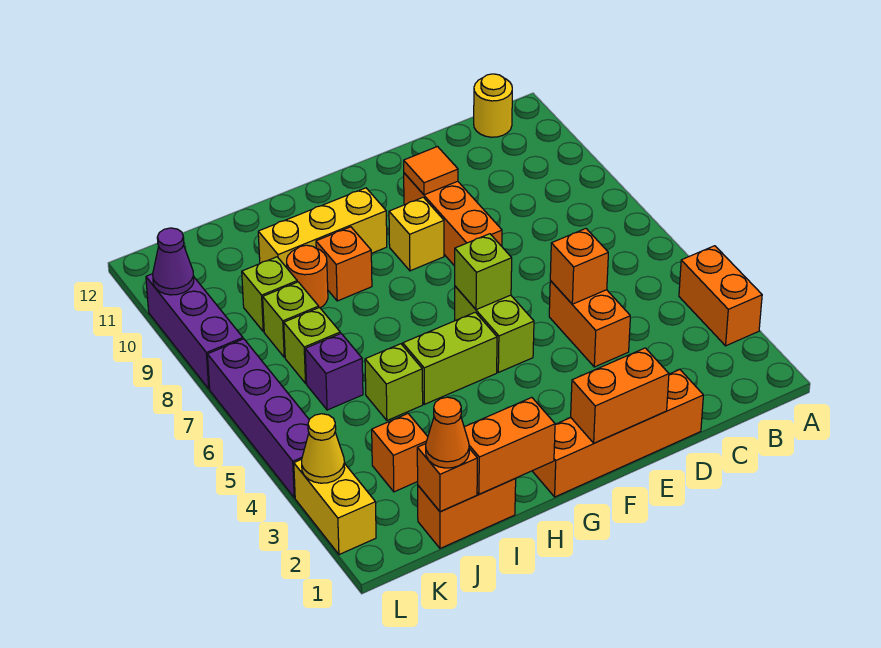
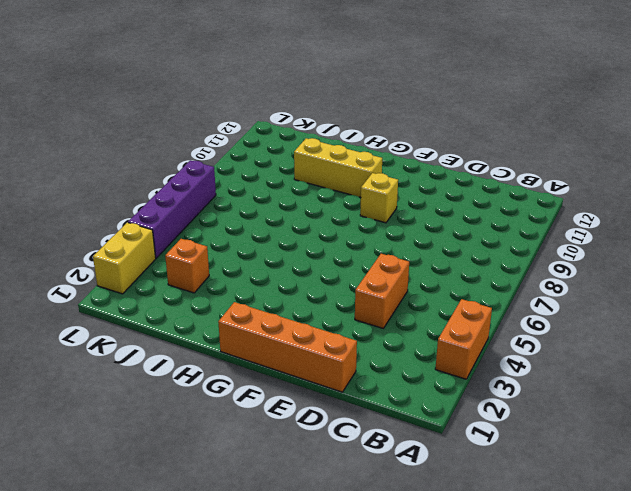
none -> yellow 1x1 round brick [474,74,512,137]
none -> orange 1x3 brick [404,173,502,266]
none -> lime 1x2 brick [455,286,534,372]
none -> lime 1x2 brick [403,312,497,404]

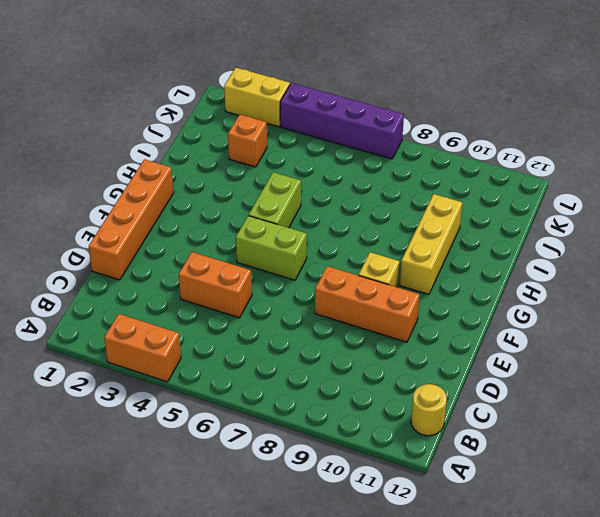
none -> orange 1x1 brick [316,227,372,301]
none -> orange 1x2 brick [418,479,516,548]
none -> lime 1x1 brick [365,344,423,420]
none -> orange 1x1 round brick [287,245,328,308]

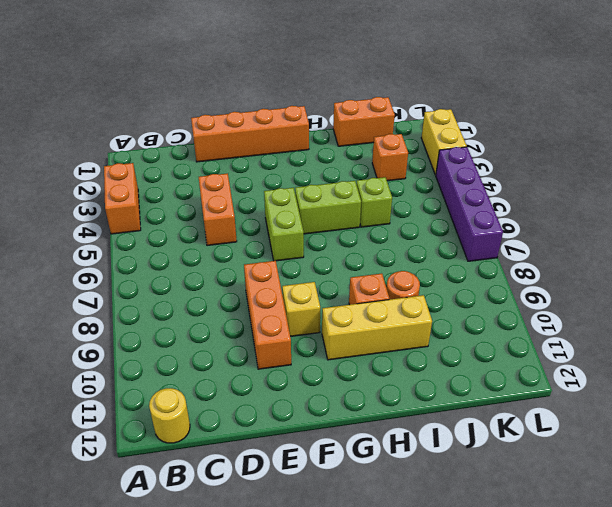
none -> purple 1x1 brick [305,333,363,410]
none -> lime 1x1 brick [284,308,340,383]
none -> lime 1x1 brick [263,282,319,357]
none -> lime 1x1 brick [242,257,297,332]

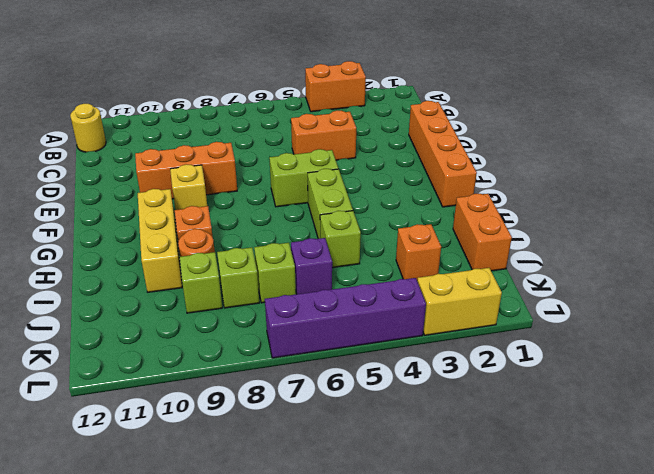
none -> purple 1x3 brick [146,274,243,389]
none -> orange 1x1 brick [550,229,608,304]
none -> orange 1x2 brick [571,348,669,443]
none -> orange 1x1 tile [404,147,458,195]

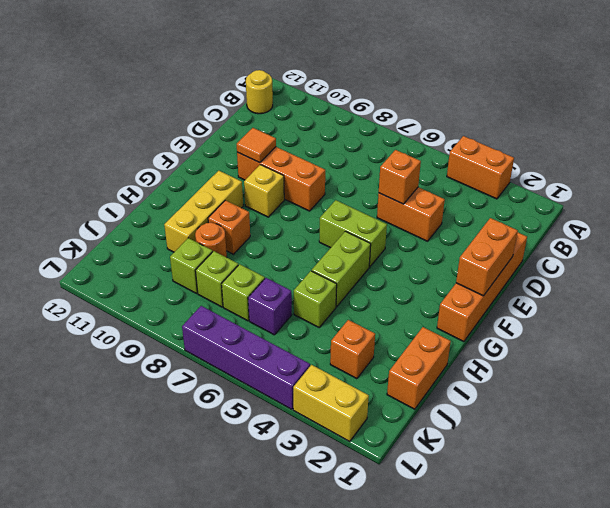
none -> purple 1x3 brick [146,274,243,389]
none -> lime 1x1 brick [455,234,512,310]
none -> orange 1x2 brick [464,398,555,494]
none -> orange 1x1 brick [417,444,477,512]

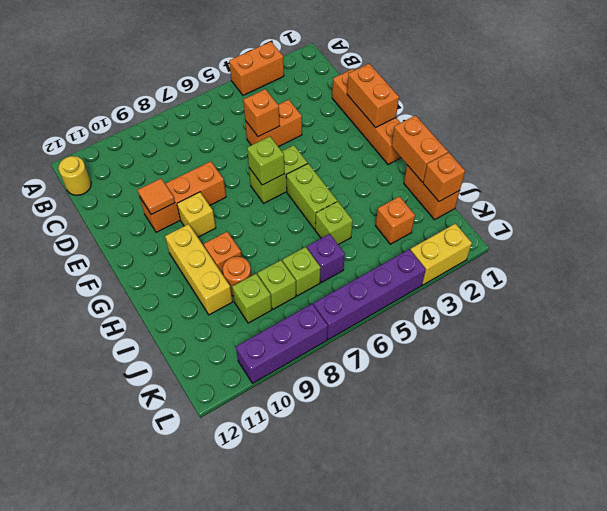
none -> yellow 1x1 cone [302,414,345,483]
none -> purple 1x1 cone [153,228,194,295]
none -> orange 1x1 cone [426,397,469,468]

